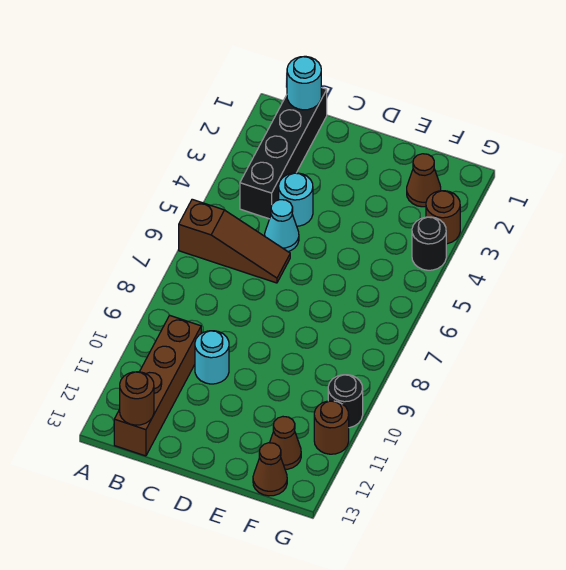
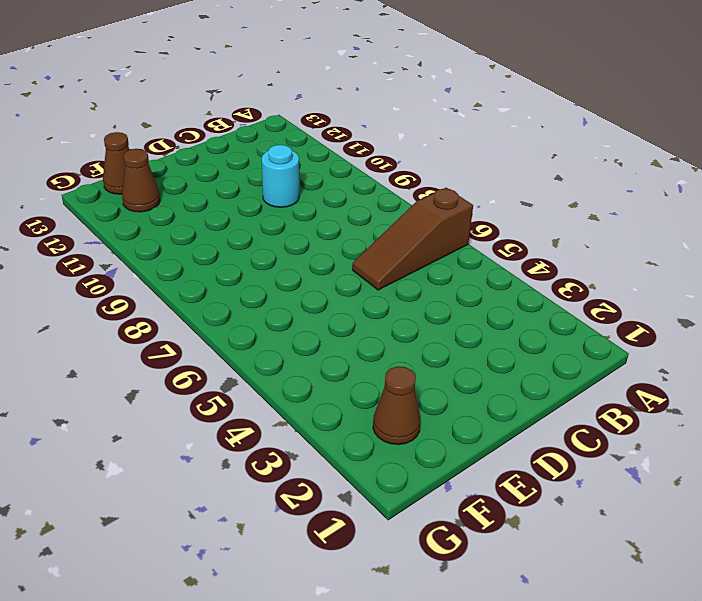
none -> black 1x4 brick [240,88,327,219]
none -> brown 1x4 brick [114,315,201,456]
none -> cyan 1x1 round brick [279,173,313,226]

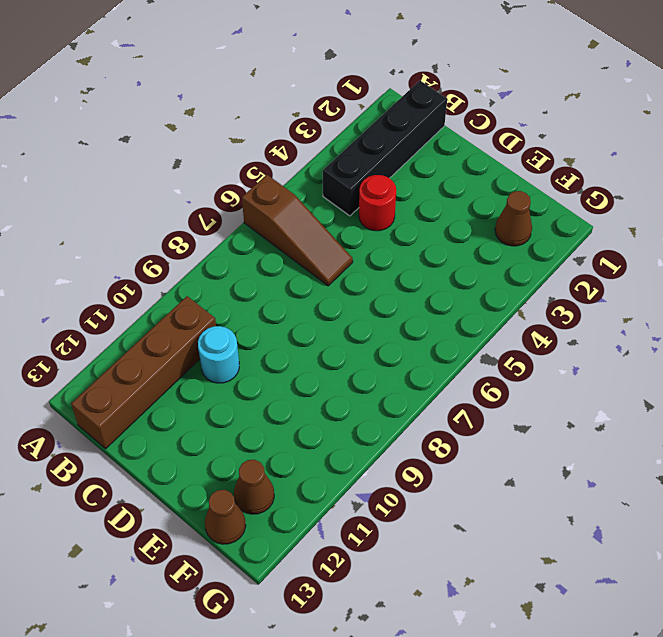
red 1x1 round brick [359,175,396,231] -> cyan 1x1 round brick [279,173,313,226]
none -> cyan 1x1 cone [265,200,299,251]
none -> brown 1x1 round brick [426,191,460,244]
none -> black 1x1 round brick [412,217,446,270]

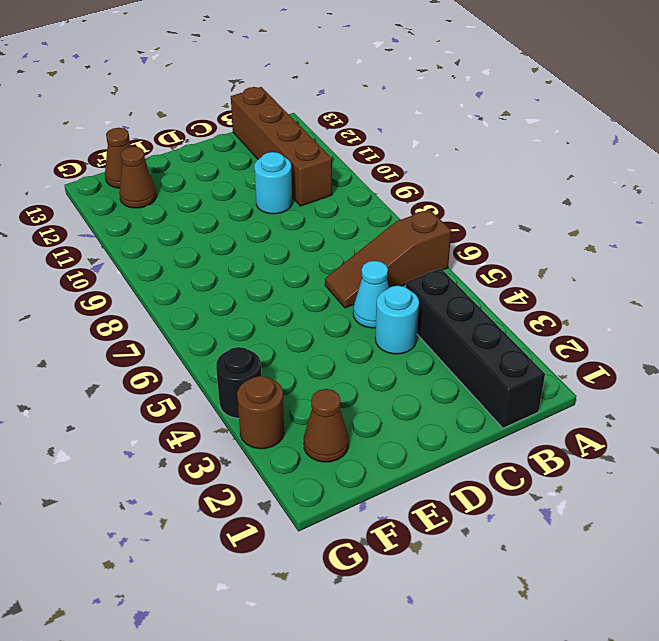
none -> black 1x1 round brick [328,375,363,428]
none -> brown 1x1 round brick [314,401,349,454]
none -> cyan 1x1 round brick [287,56,321,110]

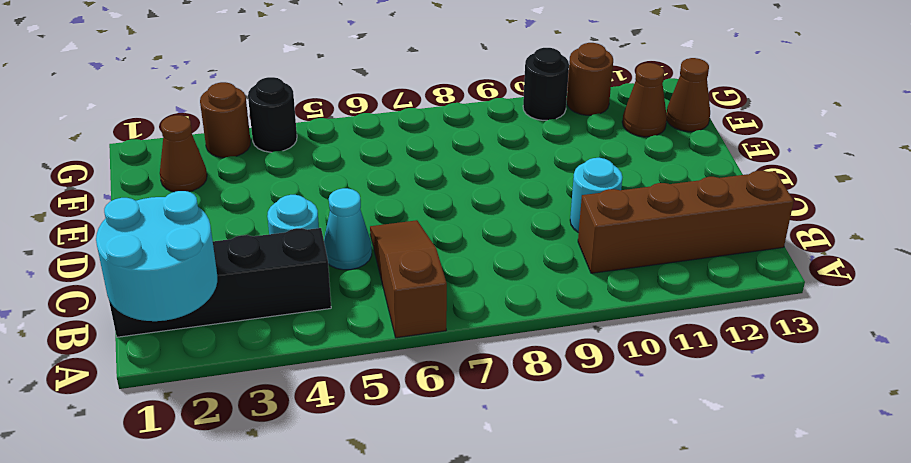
cyan 2x2 round brick [96,191,217,321] -> cyan 1x1 round brick [287,56,321,110]
none -> brown 1x1 round brick [119,372,154,425]

